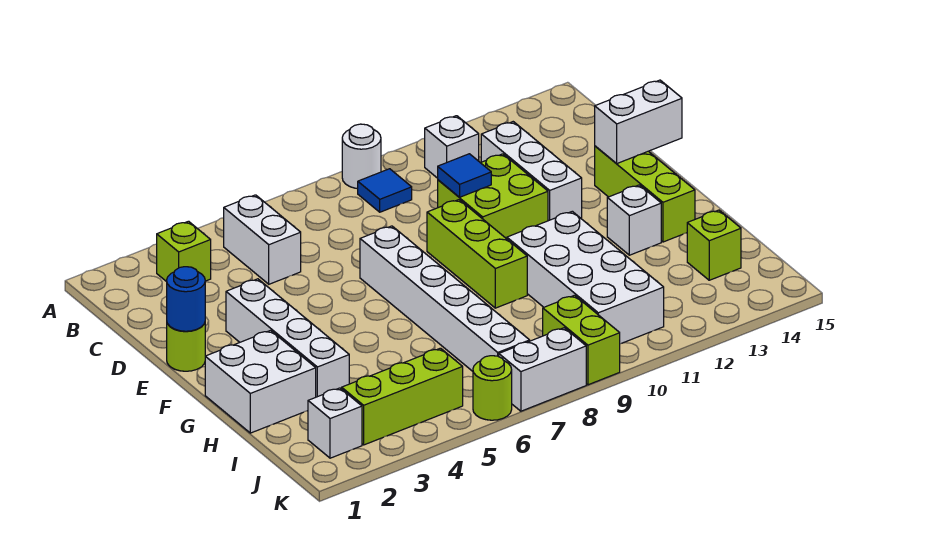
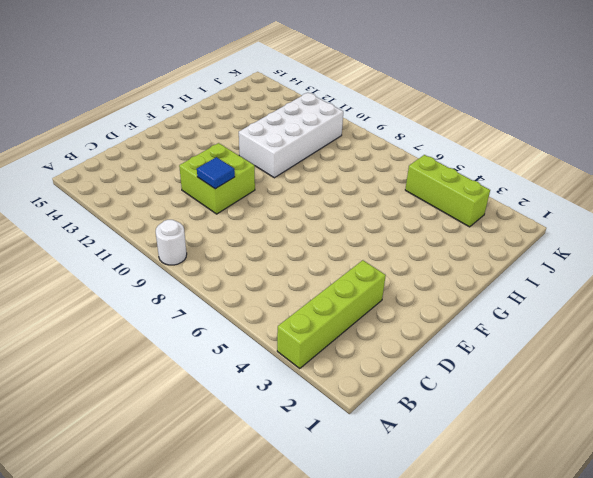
lime 1x4 brick [277,260,386,368] -> lime 1x1 brick [157,221,211,282]
none -> white 1x2 brick [224,195,301,284]
none -> blue 1x1 tile [358,169,412,212]
none -> white 1x1 brick [425,116,479,178]

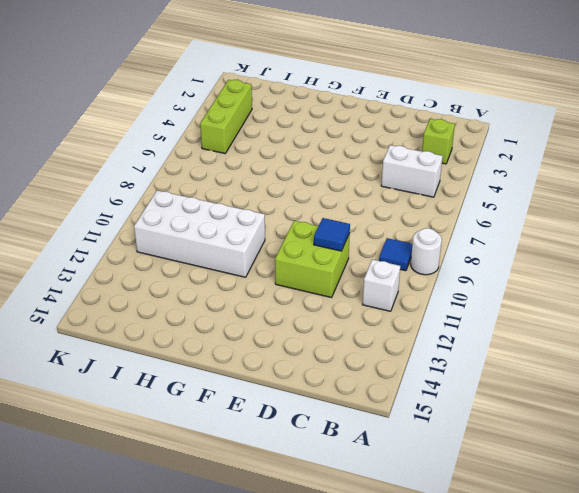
none -> white 1x3 brick [481,122,582,221]
none -> lime 1x1 round brick [167,323,205,371]
none -> white 1x4 brick [226,279,349,397]

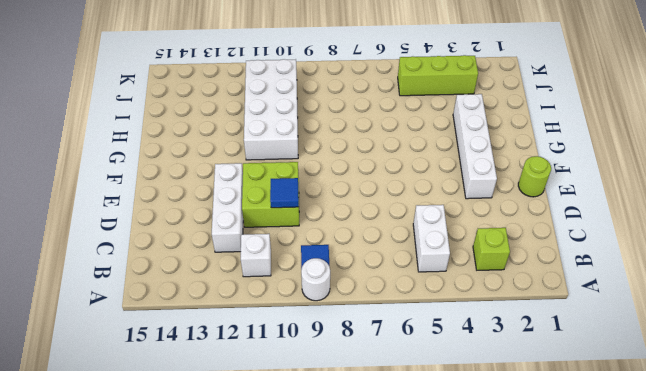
none -> white 1x6 brick [360,226,530,371]
none -> lime 1x3 brick [427,200,527,308]
none -> lime 1x3 brick [595,146,695,242]

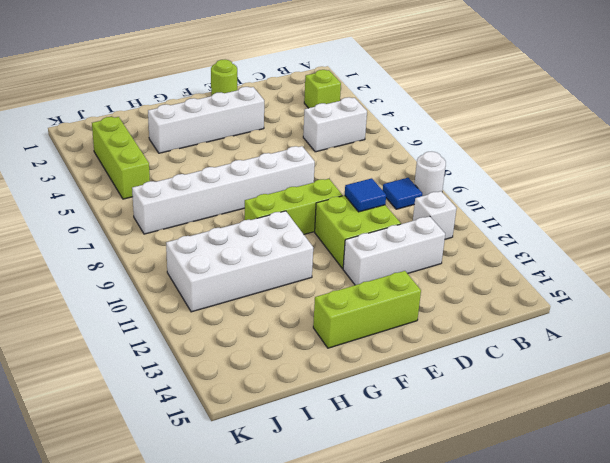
none -> white 2x2 brick [205,330,316,433]
none -> white 1x1 brick [607,185,661,255]
none -> lime 1x1 brick [687,210,741,280]

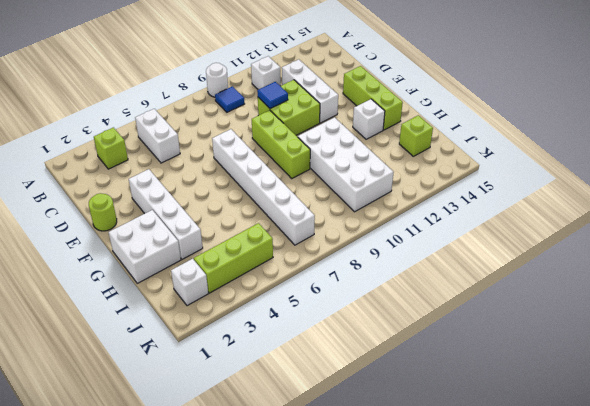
none -> lime 1x2 brick [543,295,620,385]
none -> lime 1x1 round brick [473,356,512,420]
none -> white 1x2 brick [499,328,586,411]

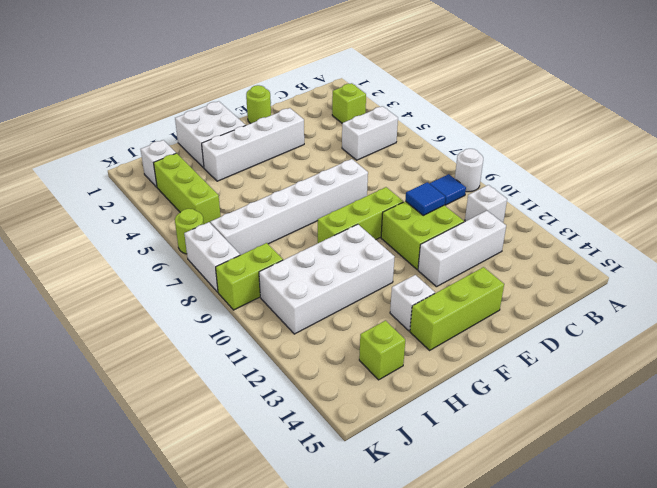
none -> blue 1x1 round brick [167,267,205,331]
none -> white 1x2 brick [595,80,682,164]

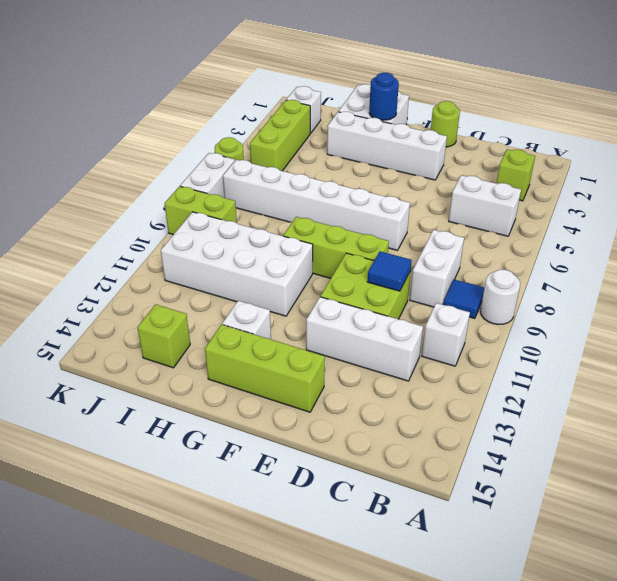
white 1x2 brick [410,230,464,307] -> white 1x2 brick moved to [595,80,682,164]
blue 1x1 round brick [369,73,399,120] -> blue 1x1 round brick moved to [167,267,205,331]

